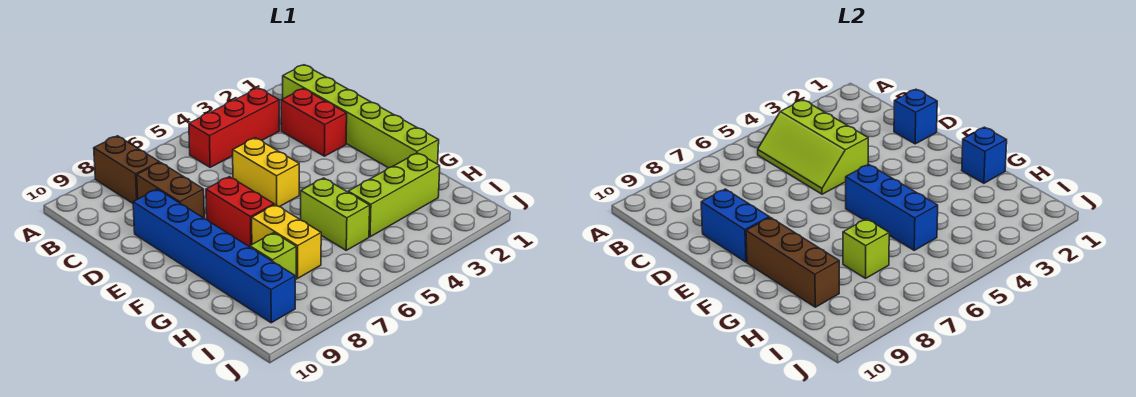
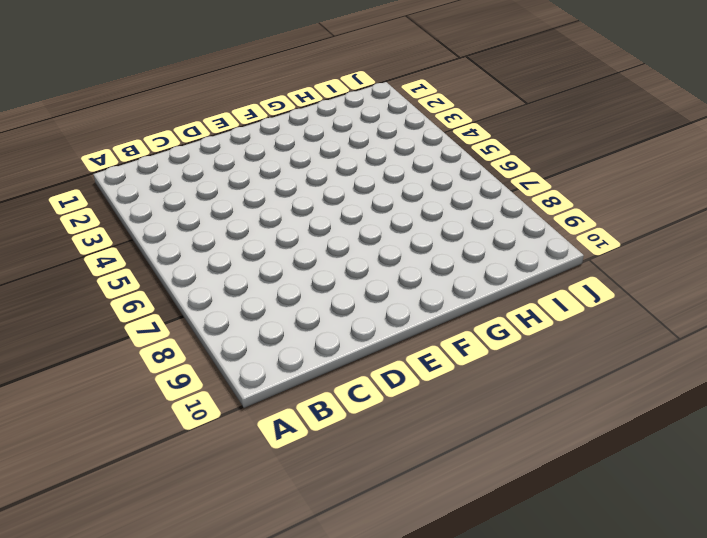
none -> brown 1x2 brick [94,136,159,203]
none -> lime 1x6 brick [283,65,439,168]
none -> red 1x3 brick [189,88,279,167]

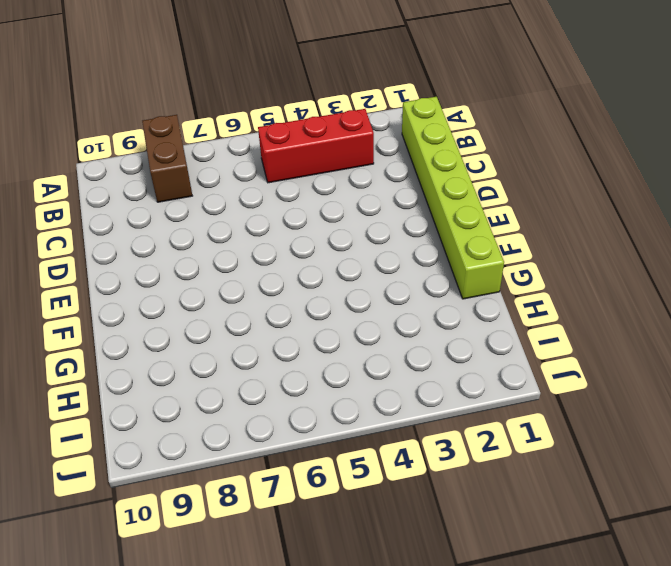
none -> red 1x2 brick [281,89,347,156]
none -> brown 1x2 brick [137,162,204,218]
none -> yellow 1x2 brick [233,138,299,207]

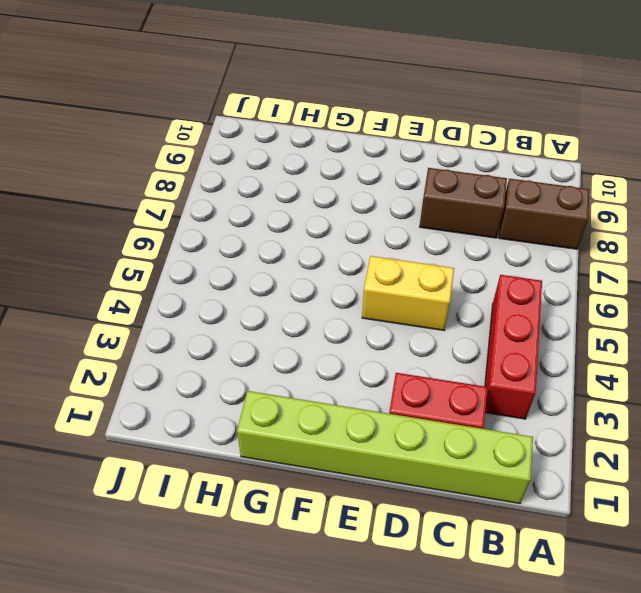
none -> blue 1x6 brick [133,189,295,323]
none -> red 1x2 brick [206,177,274,247]
none -> lime 1x2 brick [301,178,370,250]

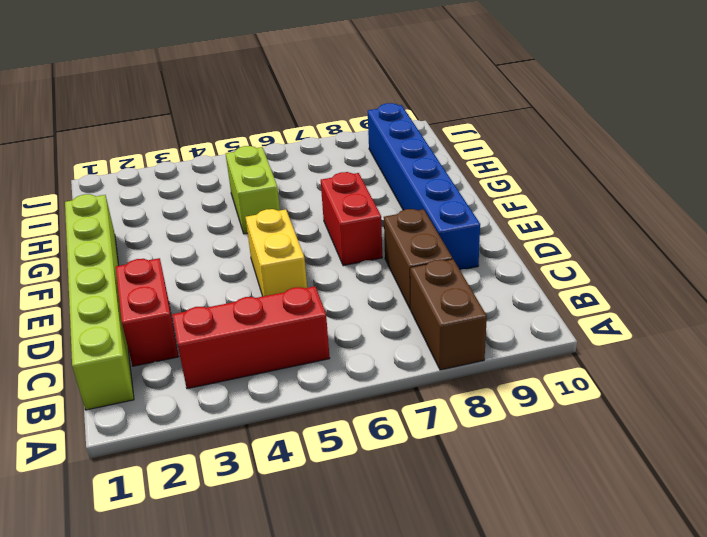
none -> yellow 1x2 brick [252,205,321,278]
none -> lime 1x3 brick [348,153,440,237]
none -> lime 1x1 brick [250,233,297,280]

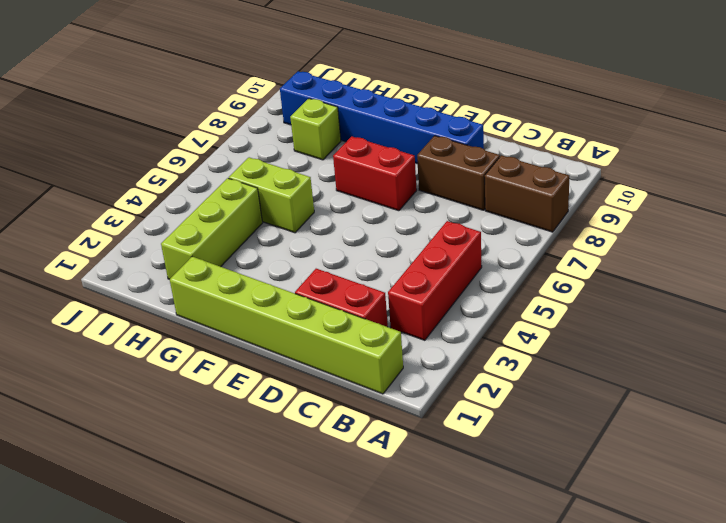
none -> yellow 1x2 brick [233,138,299,207]
none -> yellow 1x2 brick [252,205,321,278]
none -> lime 2x3 slope [758,100,868,194]

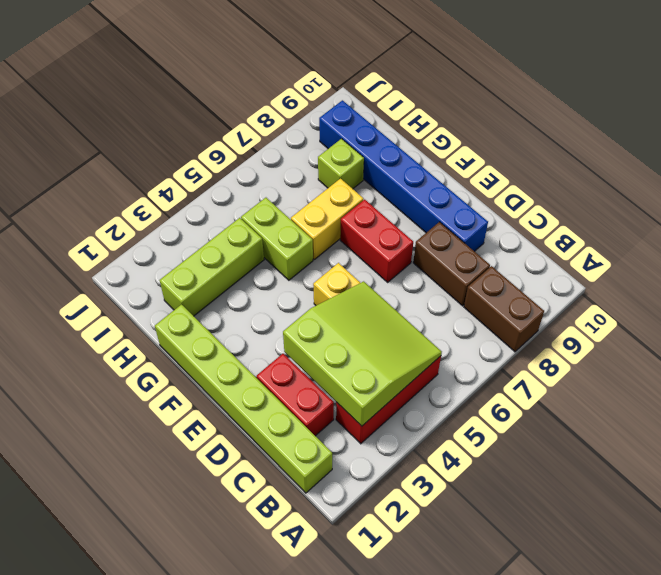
lime 3x3 slope [283,281,442,426] -> lime 2x3 slope [758,100,868,194]
yellow 1x2 brick [291,178,364,259] -> yellow 1x2 brick turned to [252,205,321,278]
none -> blue 1x1 brick [894,89,937,144]
none -> blue 1x2 brick [701,189,769,262]
none -> blue 1x3 brick [846,164,938,250]

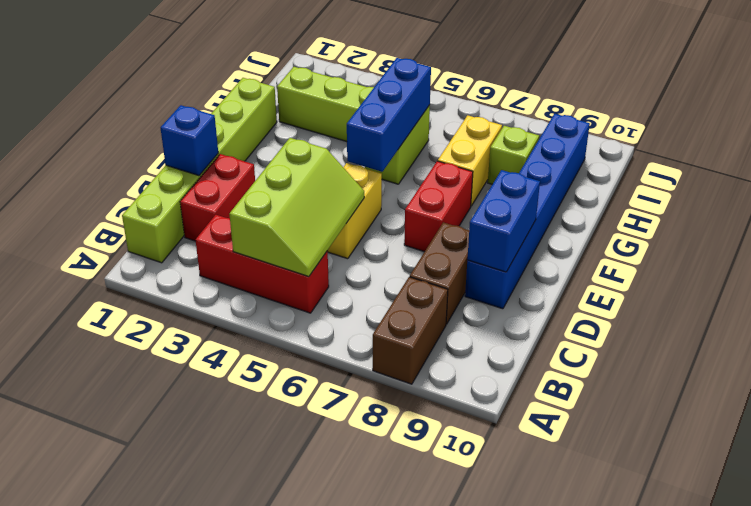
none -> brown 1x3 brick [746,217,839,307]
none -> blue 1x1 brick [962,127,1007,183]
none -> lime 1x1 brick [843,219,889,278]

